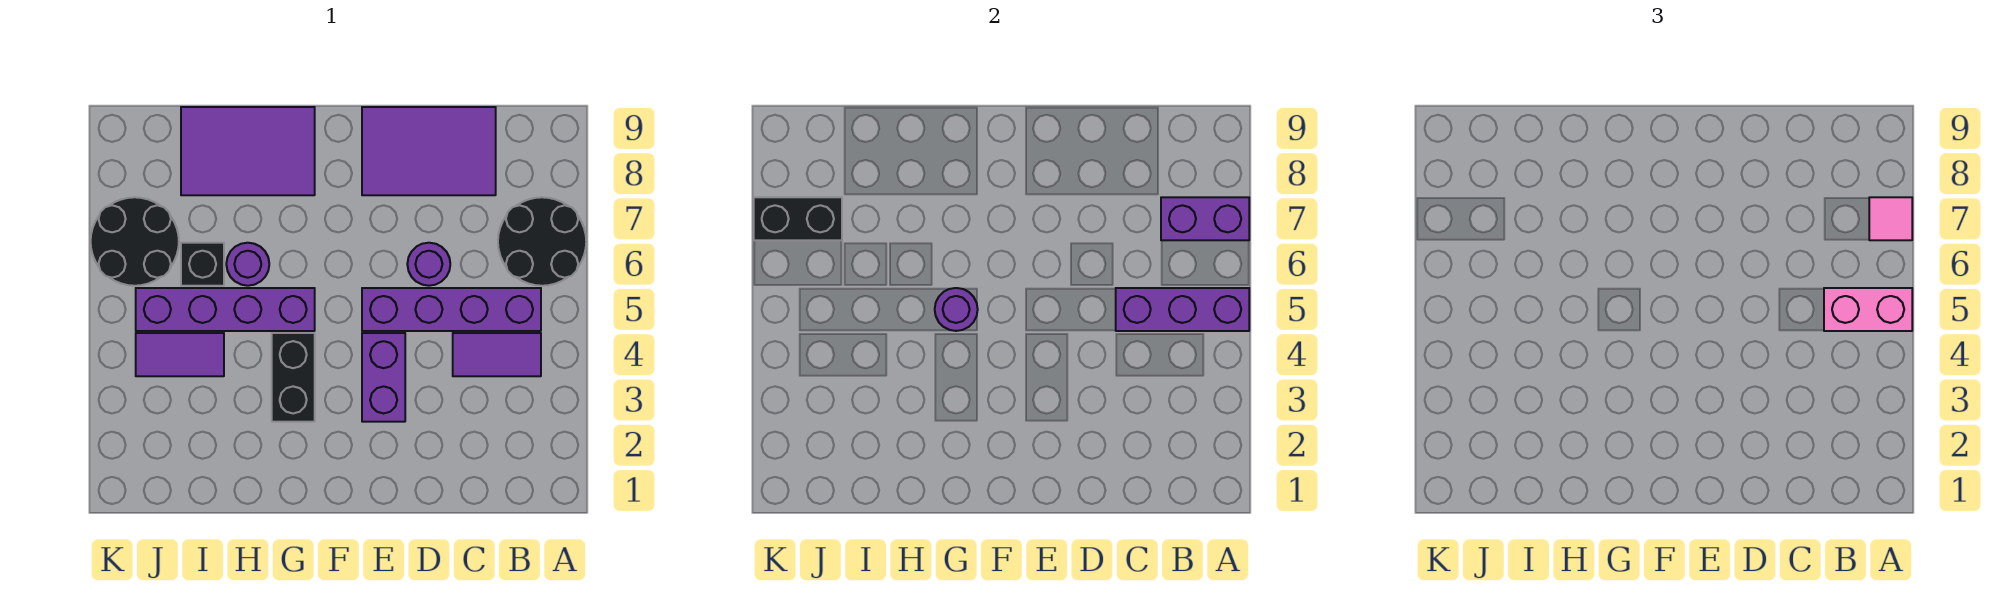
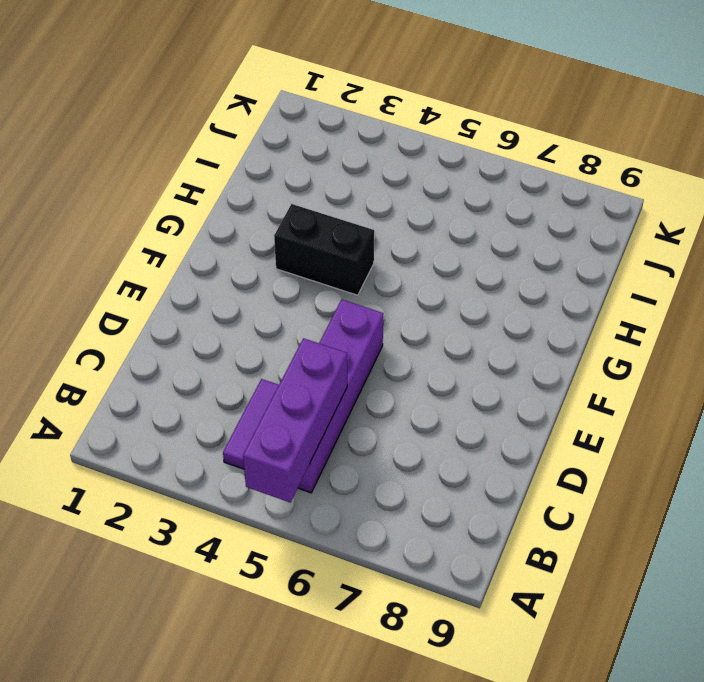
none -> black 2x2 round brick [498,197,586,286]
none -> purple 2x3 tile [362,107,496,195]
none -> purple 1x1 round brick [407,243,450,286]

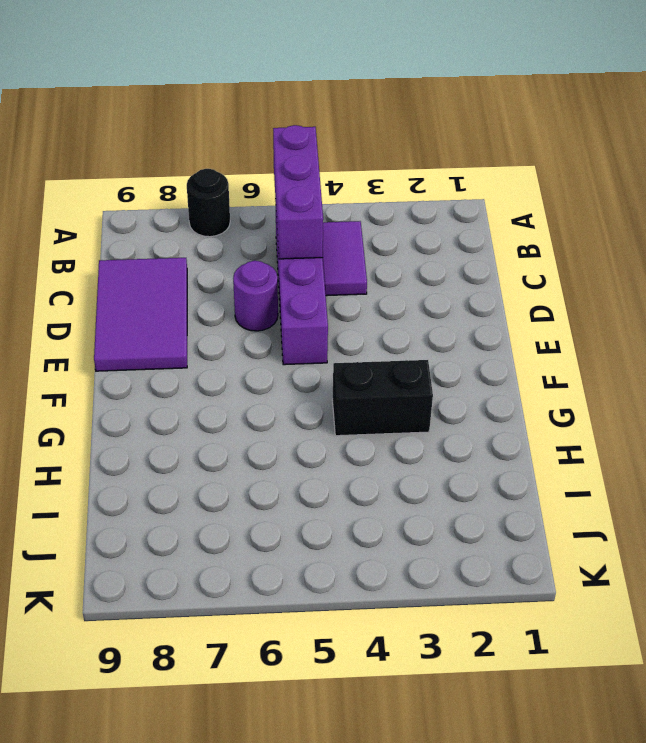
black 1x1 round brick [187,169,230,237] -> black 2x2 round brick [498,197,586,286]
none -> purple 1x2 brick [362,333,405,422]
none -> purple 1x4 brick [136,288,315,331]
none -> purple 2x3 tile [181,107,315,195]

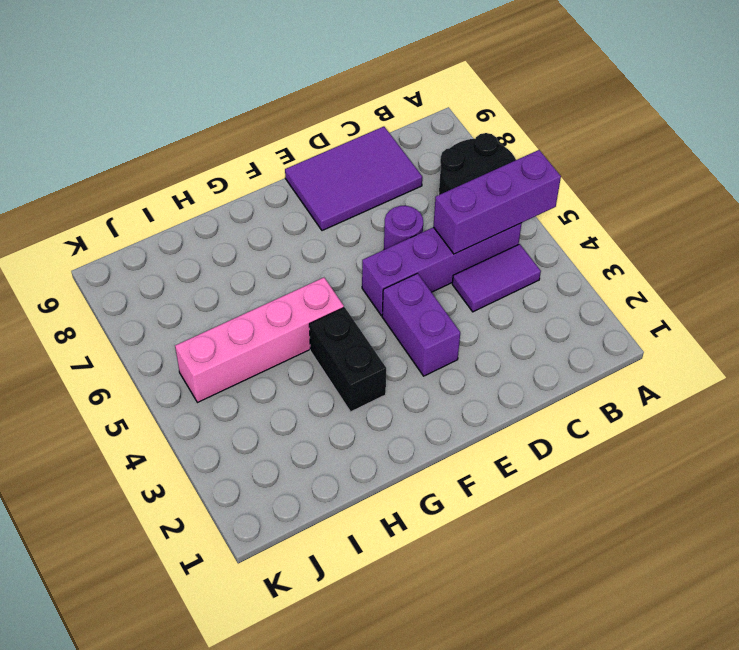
pink 1x4 brick [175,278,344,403] -> purple 1x4 brick [136,288,315,331]
none -> purple 2x3 tile [181,107,315,195]
none -> purple 1x1 round brick [226,243,269,286]
none -> purple 1x2 tile [136,333,224,376]

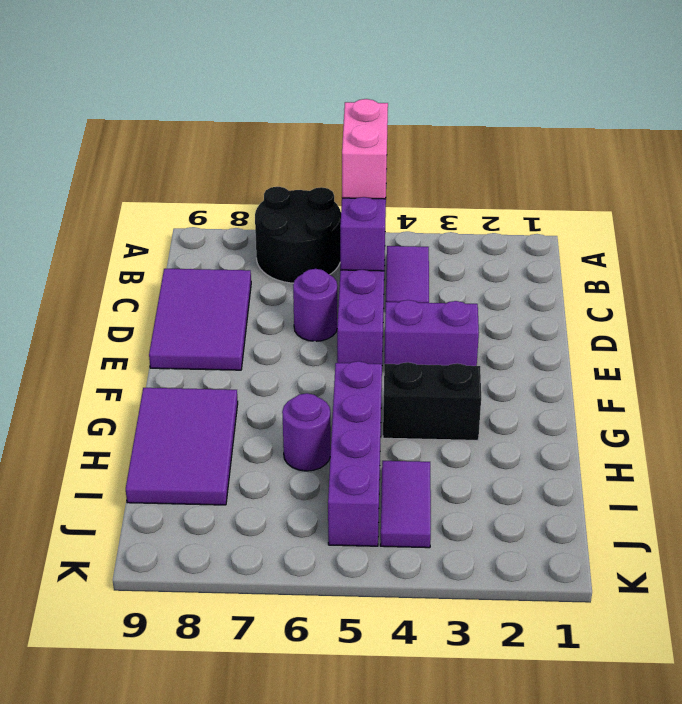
none -> black 1x1 brick [181,243,224,286]
none -> black 2x2 round brick [91,197,179,286]
none -> purple 1x2 brick [1161,197,1249,240]

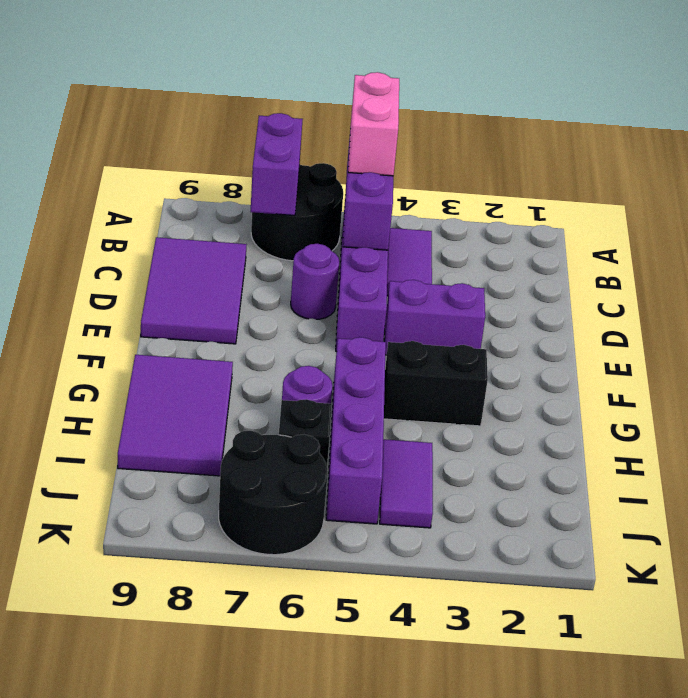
none -> purple 1x1 round brick [935,288,978,331]
none -> black 1x2 brick [754,197,842,240]
none -> pink 1x1 tile [1869,197,1912,240]

